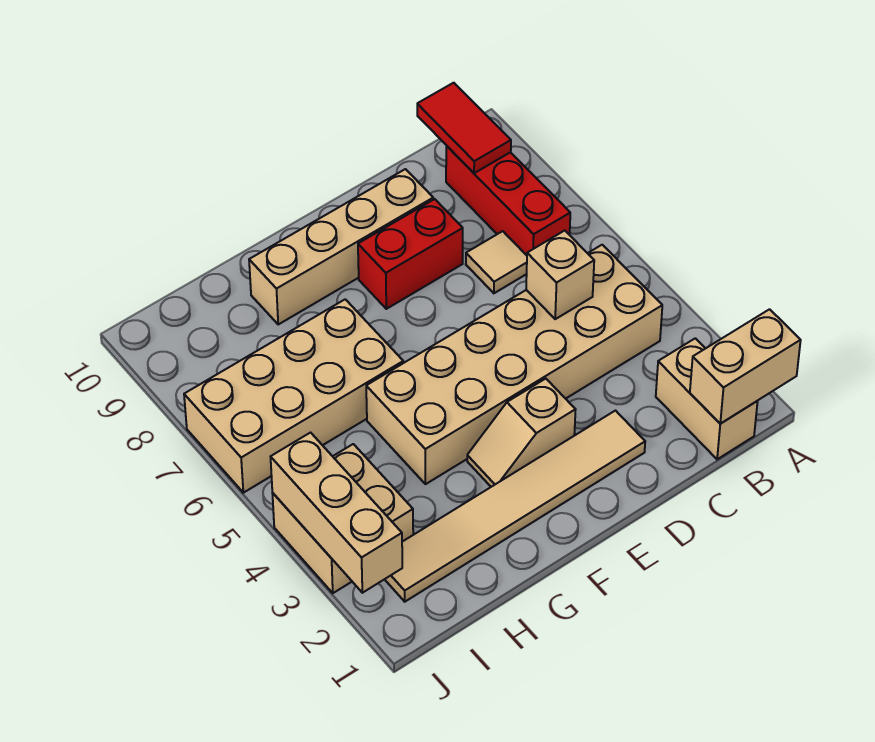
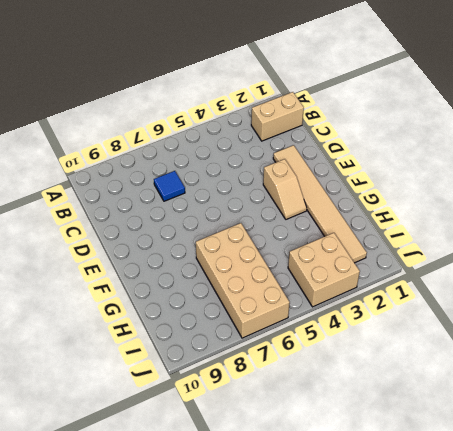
blue 1x1 tile [154,171,185,201] -> tan 1x1 tile [466,231,527,293]
none -> tan 2x6 brick [366,245,662,484]
none -> red 1x3 brick [446,146,570,255]
none -> red 1x2 brick [358,199,463,309]

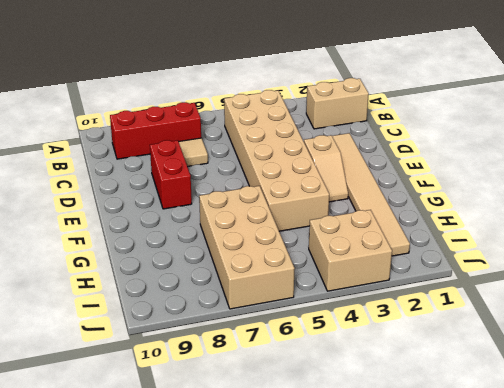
none -> tan 1x4 brick [249,169,433,324]
none -> tan 1x2 brick [690,309,801,424]
none -> red 1x2 tile [417,83,511,173]

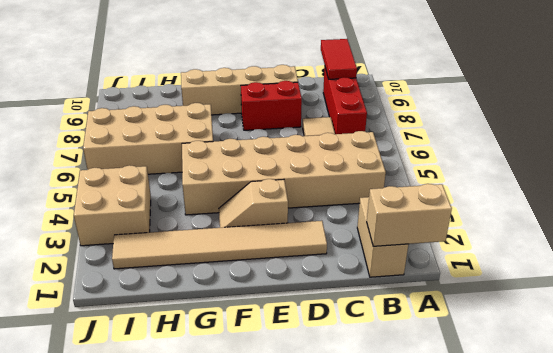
none -> tan 1x1 brick [526,231,594,319]
none -> tan 1x3 brick [271,433,402,593]

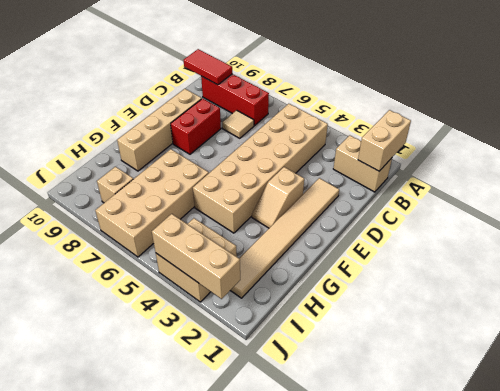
tan 1x1 brick [97,167,133,203] -> tan 1x1 brick moved to [526,231,594,319]

